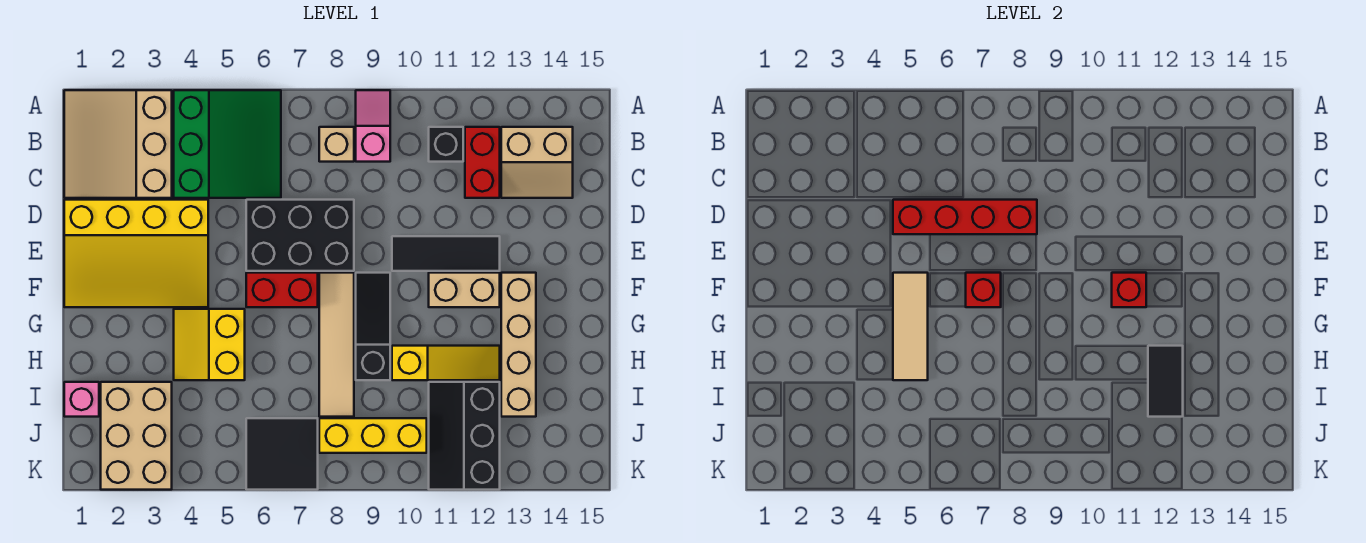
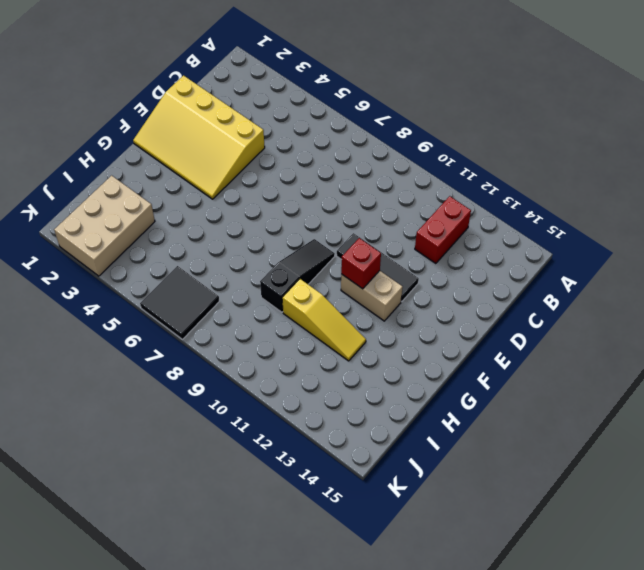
none -> tan 3x3 slope [64,90,172,198]
none -> green 3x3 slope [174,90,281,198]
none -> pink 1x2 slope [356,90,390,162]

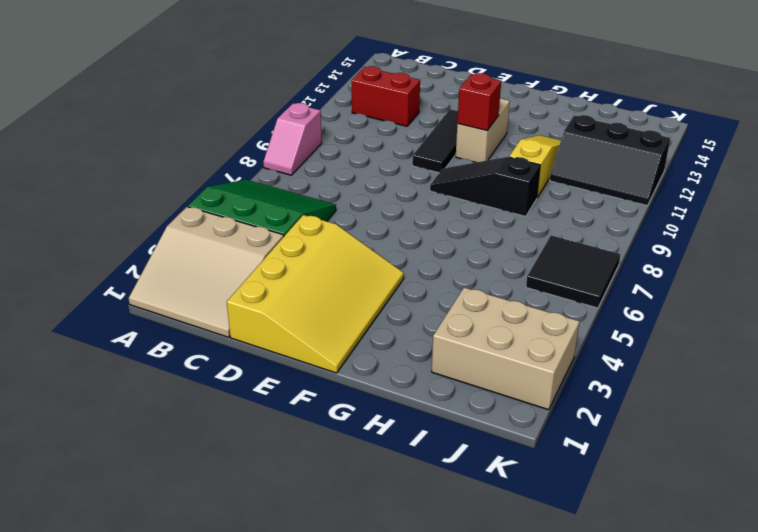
pink 1x2 slope [263,103,322,175] -> pink 1x2 slope turned to [356,90,390,162]
none -> tan 1x1 brick [319,127,354,162]
none -> black 1x1 brick [429,127,463,162]
none -> tan 2x2 slope [501,127,573,198]

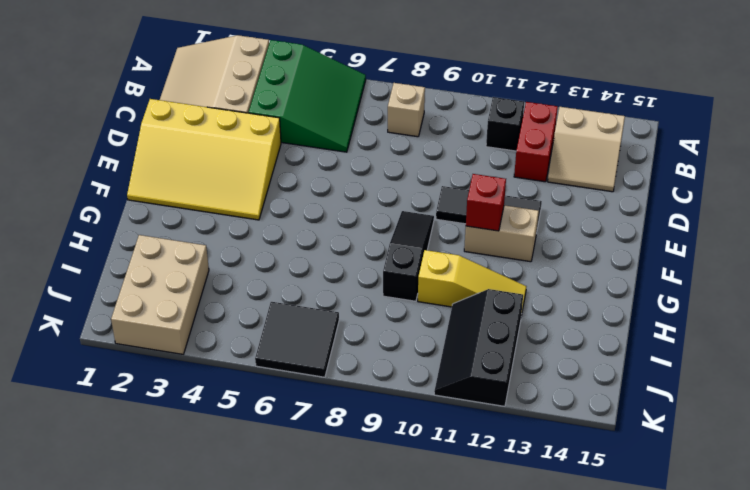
none -> pink 1x2 slope [356,90,390,162]
none -> black 2x3 brick [246,200,354,271]
none -> red 1x2 brick [246,273,318,307]

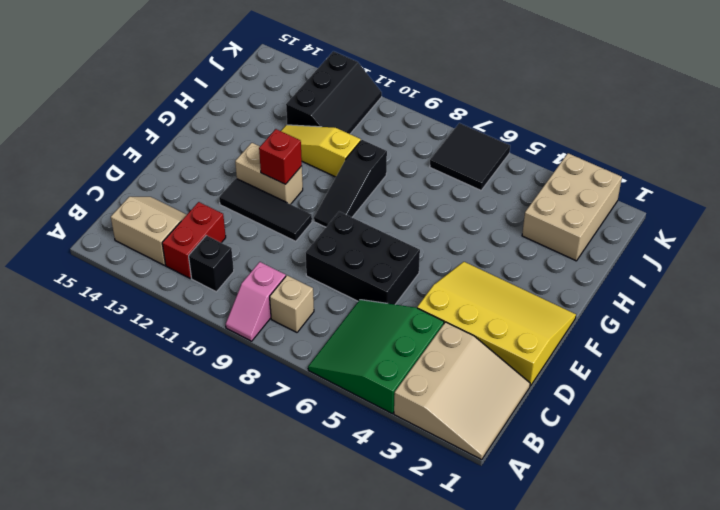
none -> red 1x2 brick [246,273,318,307]
none -> tan 1x4 tile [319,273,354,417]
none -> tan 1x4 brick [501,273,536,417]

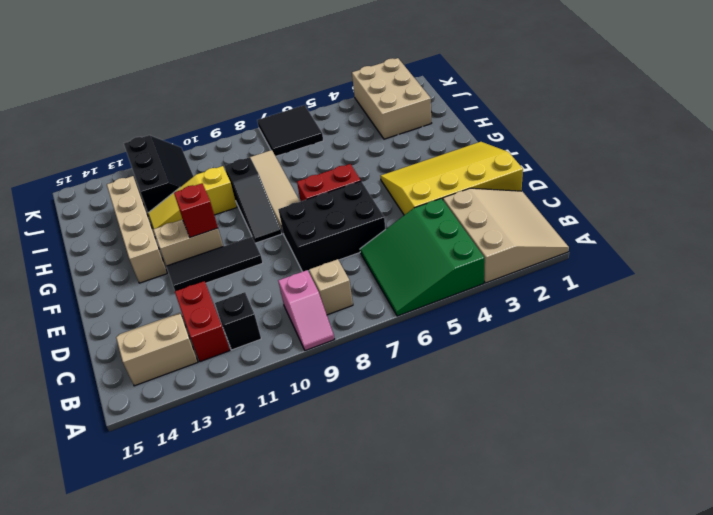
none -> yellow 2x2 slope [174,309,245,380]
none -> pink 1x1 brick [64,382,99,417]
none -> yellow 1x3 brick [319,418,427,453]

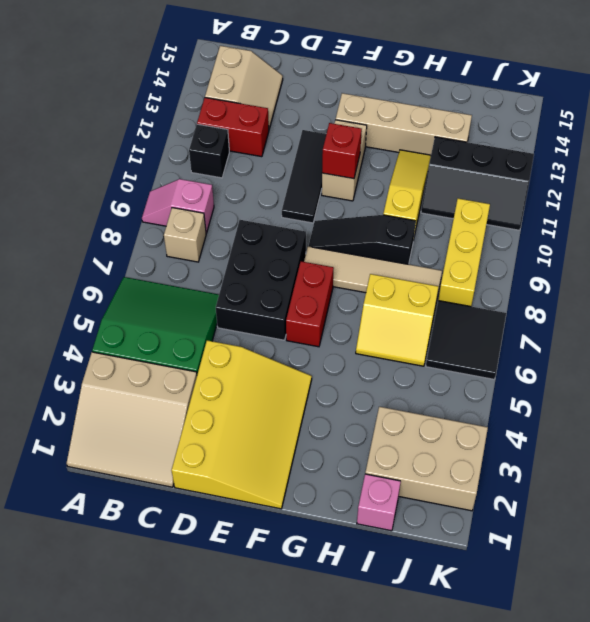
yellow 2x2 slope [356,274,438,366] -> yellow 2x2 slope moved to [174,309,245,380]
none -> red 1x4 brick [893,200,1037,234]
none -> tan 1x3 tile [893,273,928,380]
none -> red 1x1 brick [966,273,1001,307]

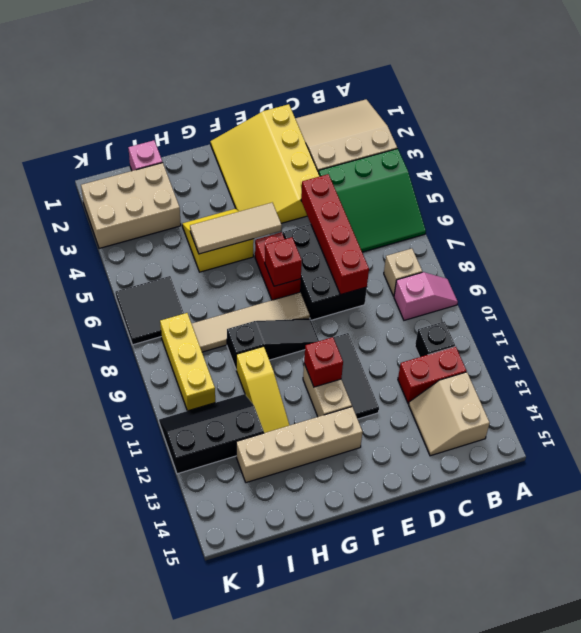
none -> black 1x2 tile [1148,346,1183,417]

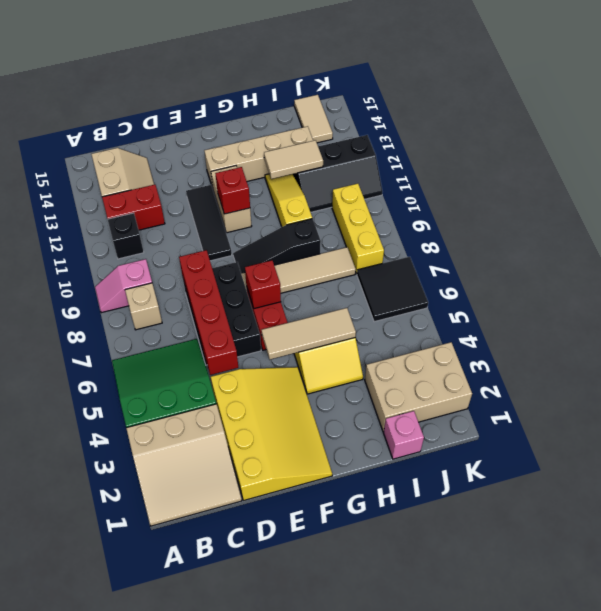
tan 1x2 tile [264,140,323,179] -> black 1x2 tile [1148,346,1183,417]
tan 1x2 tile [294,95,333,143] -> none

